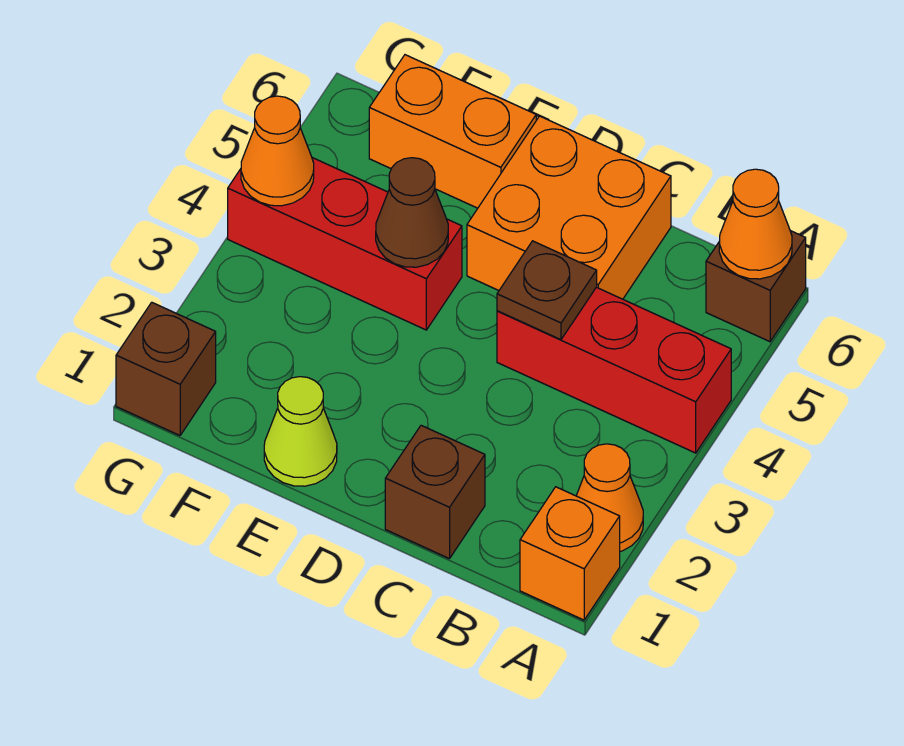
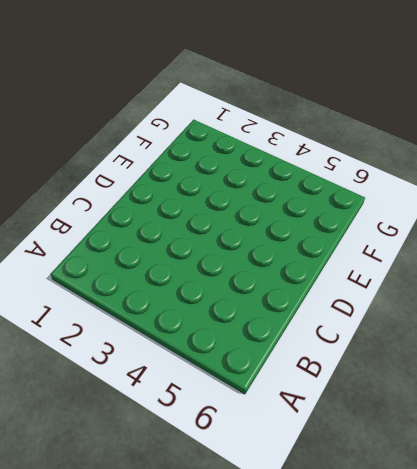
none -> orange 1x1 brick [520,487,620,620]
none -> orange 1x1 cone [576,444,643,551]
none -> red 1x3 brick [497,287,731,453]

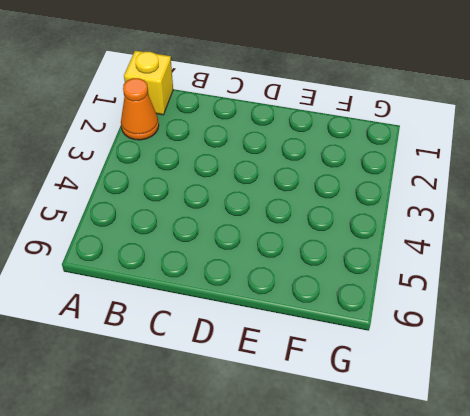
yellow 1x1 brick [124,51,173,115] -> orange 1x1 brick [520,487,620,620]
none -> red 1x3 brick [497,287,731,453]
none -> brown 1x1 brick [706,231,806,342]
none -> brown 1x1 brick [385,425,485,559]

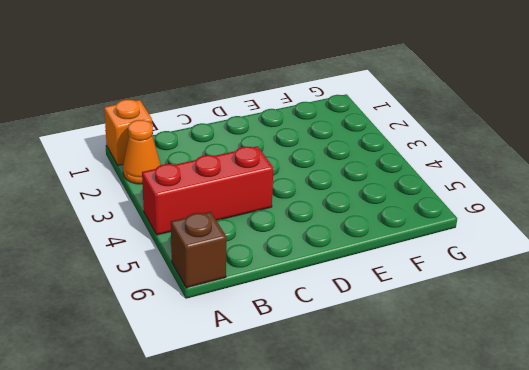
none -> brown 1x1 brick [385,425,485,559]
none -> orange 2x2 brick [467,116,671,299]
none -> lime 1x1 cone [264,377,337,486]

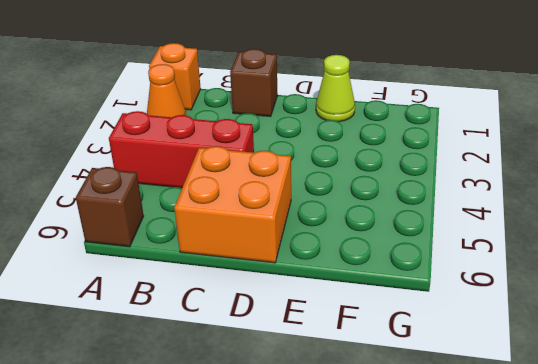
none -> red 1x3 brick [228,158,462,330]
none -> orange 1x2 brick [369,55,536,208]
none -> brown 1x1 brick [116,302,216,435]

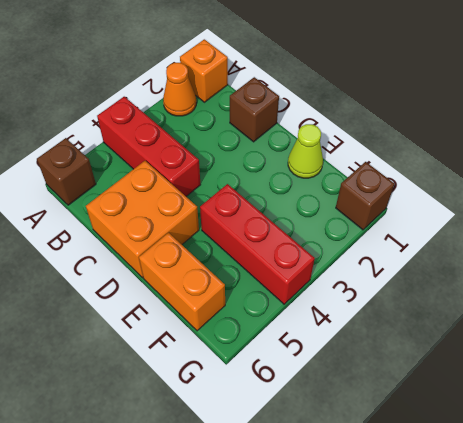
none -> orange 1x1 cone [719,169,792,279]
none -> brown 1x1 plate [497,241,597,340]
none -> brown 1x1 cone [376,158,448,267]

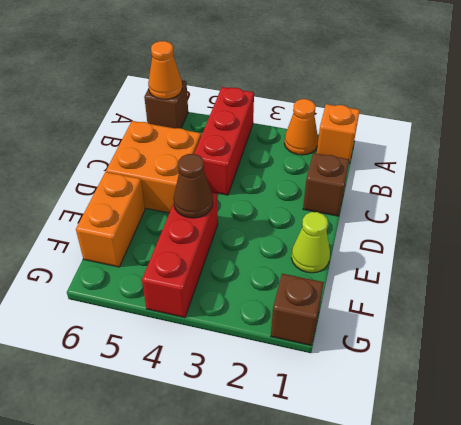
none -> brown 1x1 plate [497,241,597,340]
none -> orange 1x1 cone [241,96,314,206]

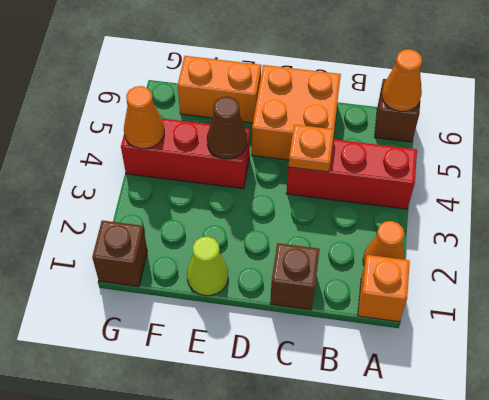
orange 1x1 plate [288,125,334,172] -> brown 1x1 plate [497,241,597,340]

